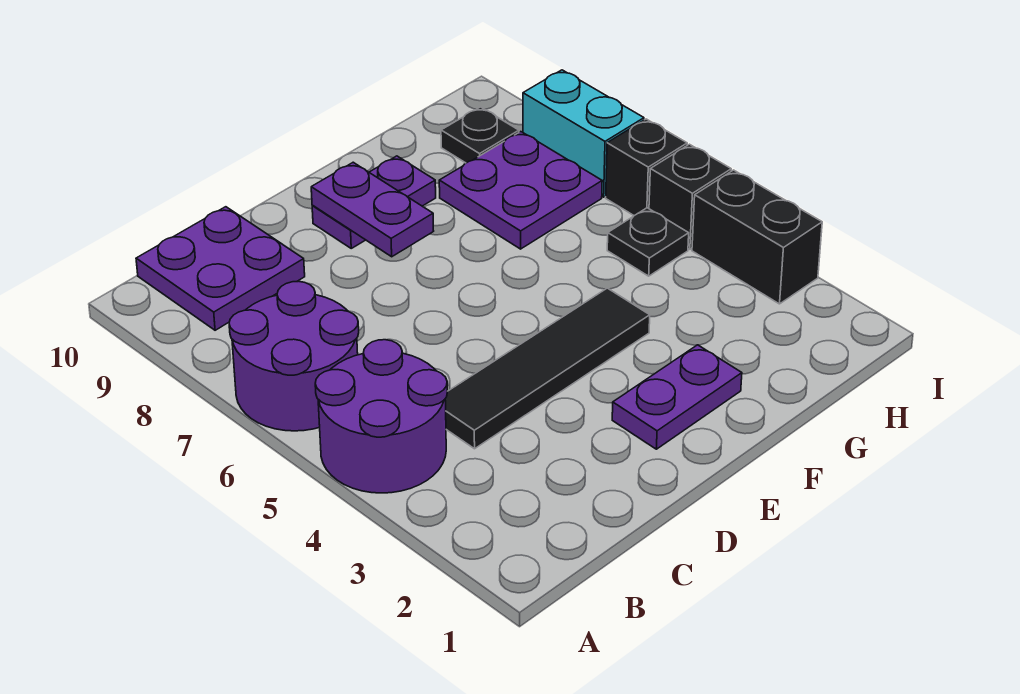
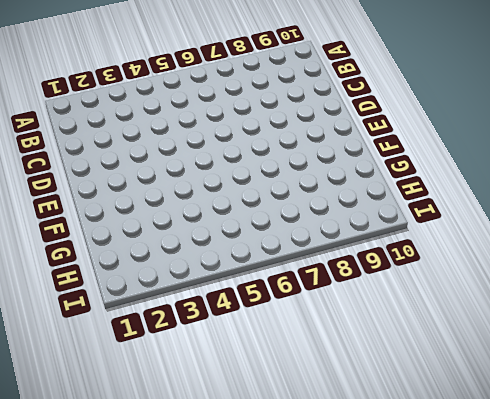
none -> purple 2x2 round brick [315,340,447,493]
none -> purple 2x2 round brick [229,281,359,431]
none -> purple 2x2 plate [136,207,305,330]

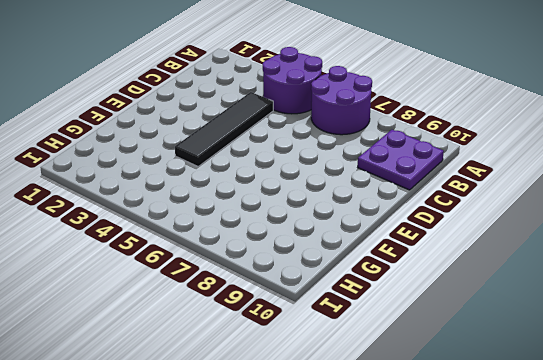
none -> purple 1x2 plate [612,345,742,449]
none -> purple 1x2 plate [312,156,436,248]
none -> purple 2x2 plate [439,132,602,249]

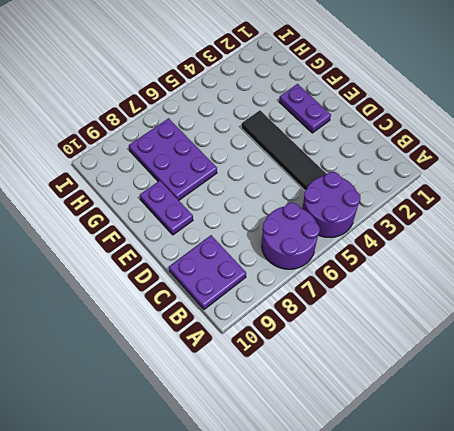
purple 2x3 plate [129,118,217,200] -> purple 2x2 plate [439,132,602,249]
none -> black 1x1 plate [607,208,689,276]
none -> black 1x1 plate [441,107,519,163]
none -> black 1x2 brick [692,170,822,304]

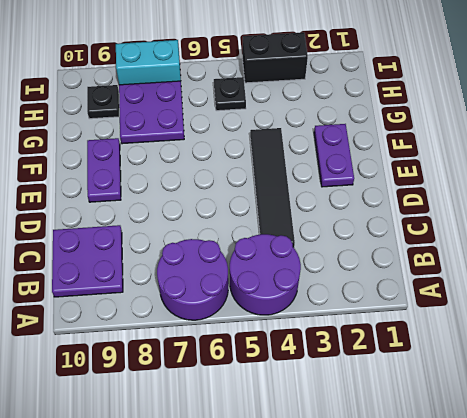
none -> black 1x1 brick [649,144,731,249]
none -> black 1x1 brick [606,119,687,216]
none -> purple 1x2 plate [311,162,433,257]

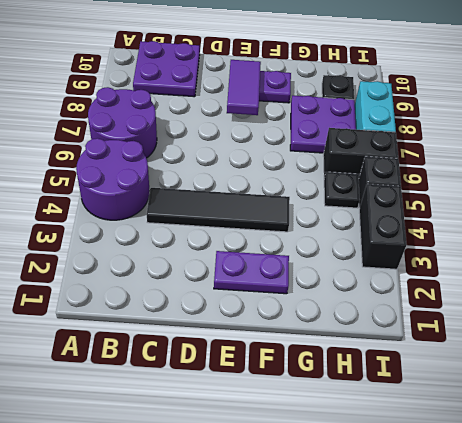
purple 1x2 tile [227,60,261,115] -> purple 1x2 plate [311,162,433,257]
black 1x2 brick [323,128,398,177] -> black 1x1 brick [606,119,687,216]

